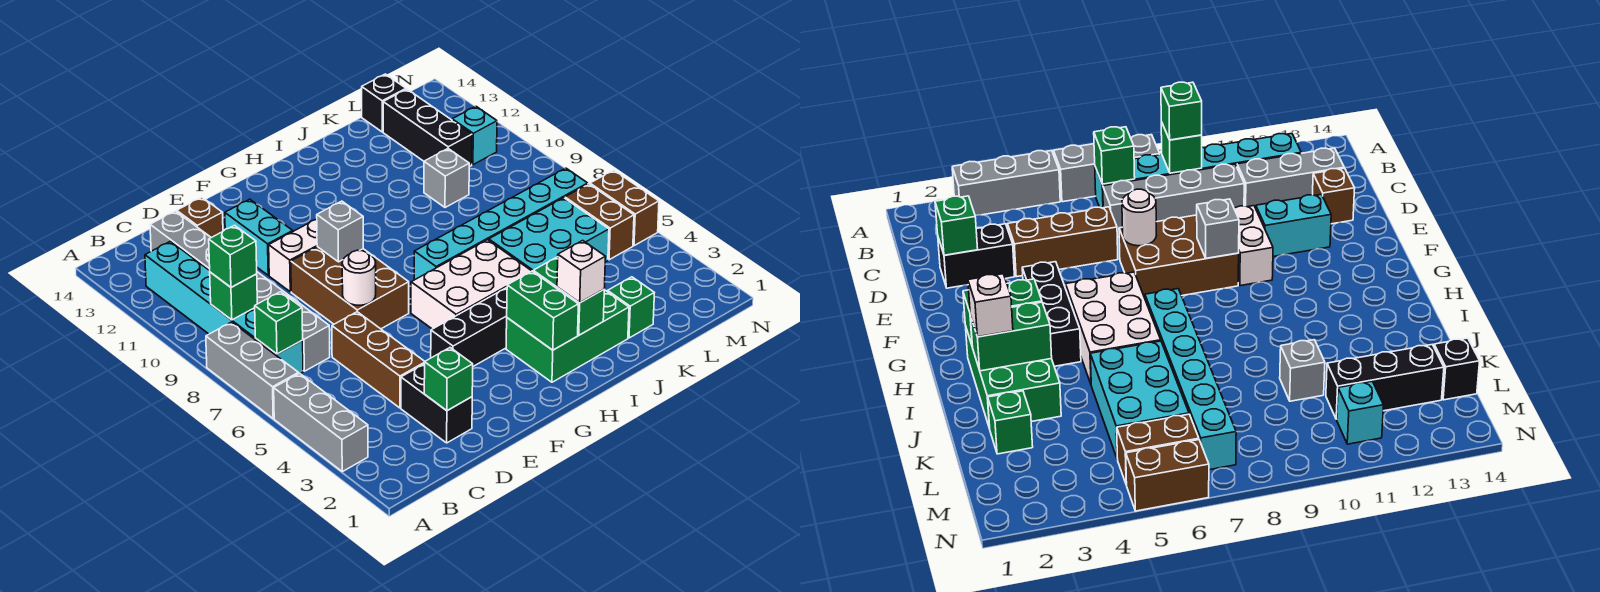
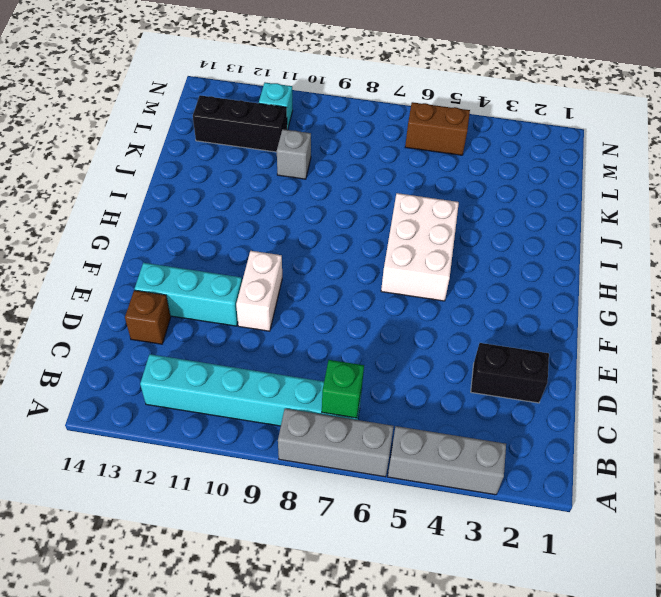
cyan 1x3 brick [135,263,242,326] -> cyan 1x2 brick [225,199,293,275]
none -> grey 1x4 brick [257,272,330,371]
none -> grey 1x3 brick [150,211,211,270]
none -> brown 1x3 brick [332,312,425,408]
none -> brown 2x3 brick [291,247,409,329]

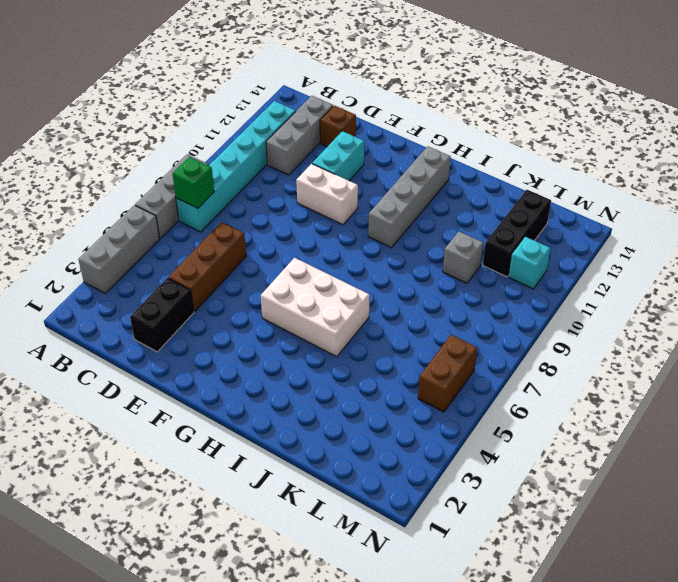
grey 1x4 brick [368,146,451,248] -> grey 1x4 brick moved to [257,272,330,371]
none -> brown 2x3 brick [291,247,409,329]
none -> black 1x3 brick [431,288,507,366]
none -> green 2x3 brick [506,290,629,382]
none -> cyan 1x6 brick [414,168,588,280]

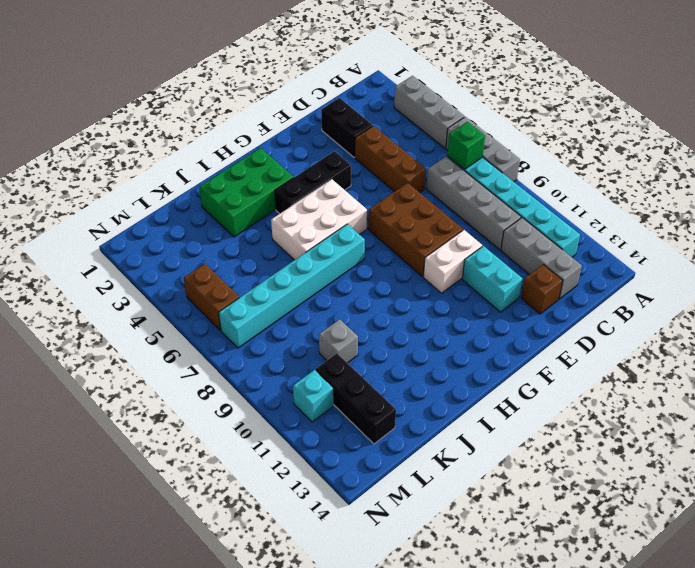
none -> cyan 2x3 brick [489,198,609,271]
none -> green 1x1 brick [608,277,654,338]
none -> black 1x1 brick [362,74,406,132]
none -> brown 1x2 brick [590,170,659,246]

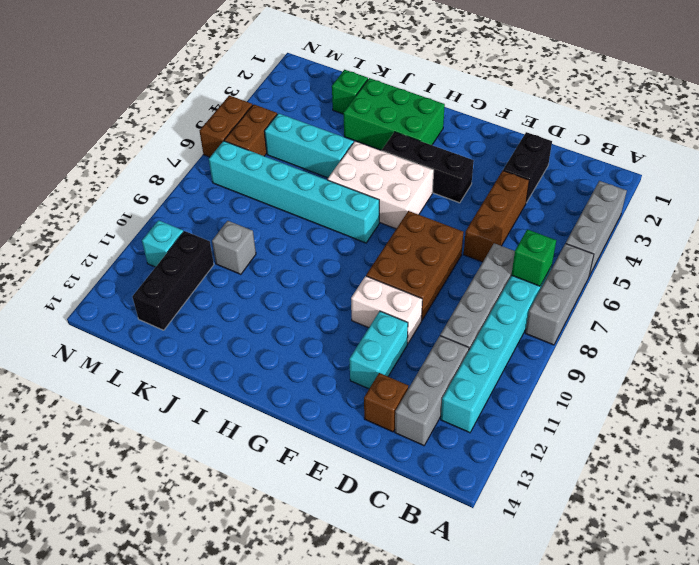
cyan 1x3 brick [265,113,354,178] -> cyan 2x3 brick [489,198,609,271]
none -> black 1x1 brick [362,74,406,132]
none -> green 1x1 brick [210,272,257,320]
none -> green 1x1 brick [424,348,473,411]
none -> white 1x1 round brick [342,250,376,305]

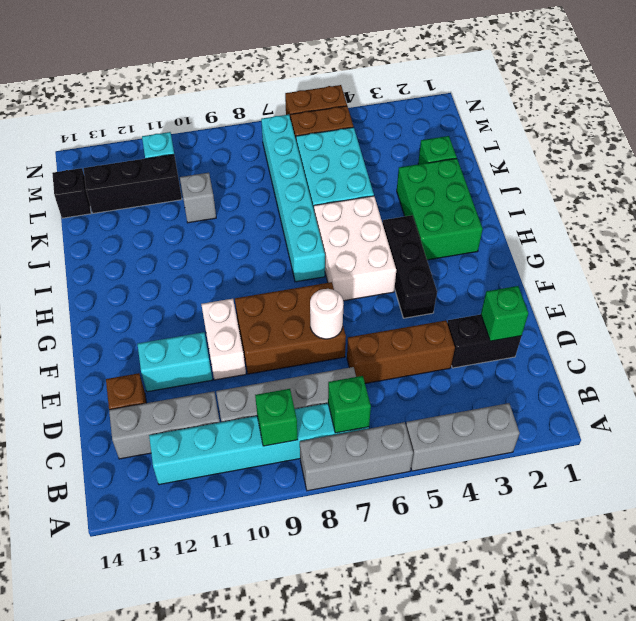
none -> grey 1x1 brick [317,201,363,262]
none -> green 1x2 brick [507,271,578,350]
none -> green 1x2 brick [533,257,604,335]
none -> green 1x1 brick [209,225,257,287]

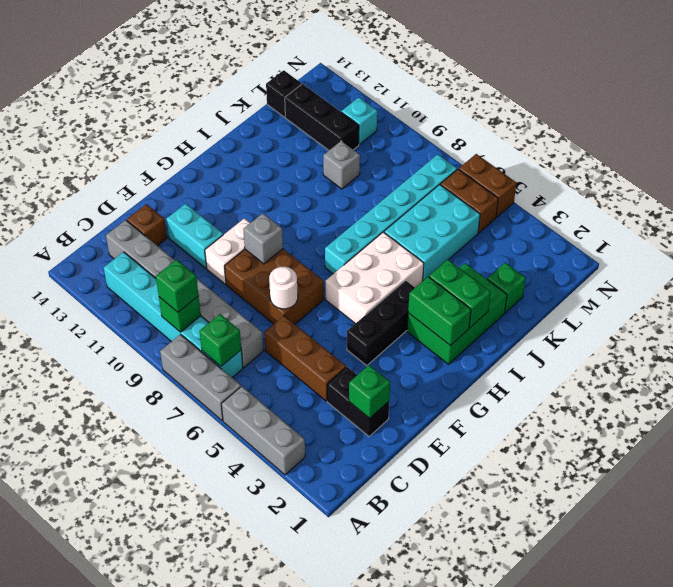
none -> white 1x1 brick [557,240,606,303]

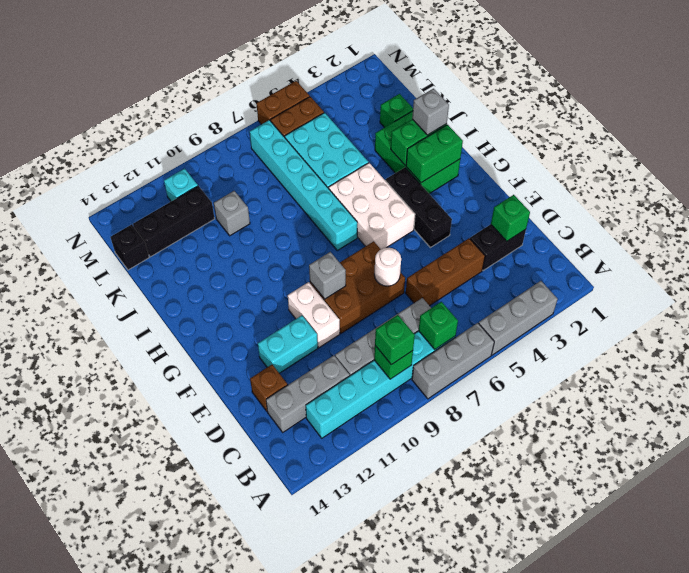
grey 1x1 brick [412,89,449,135] -> white 1x1 brick [557,240,606,303]

